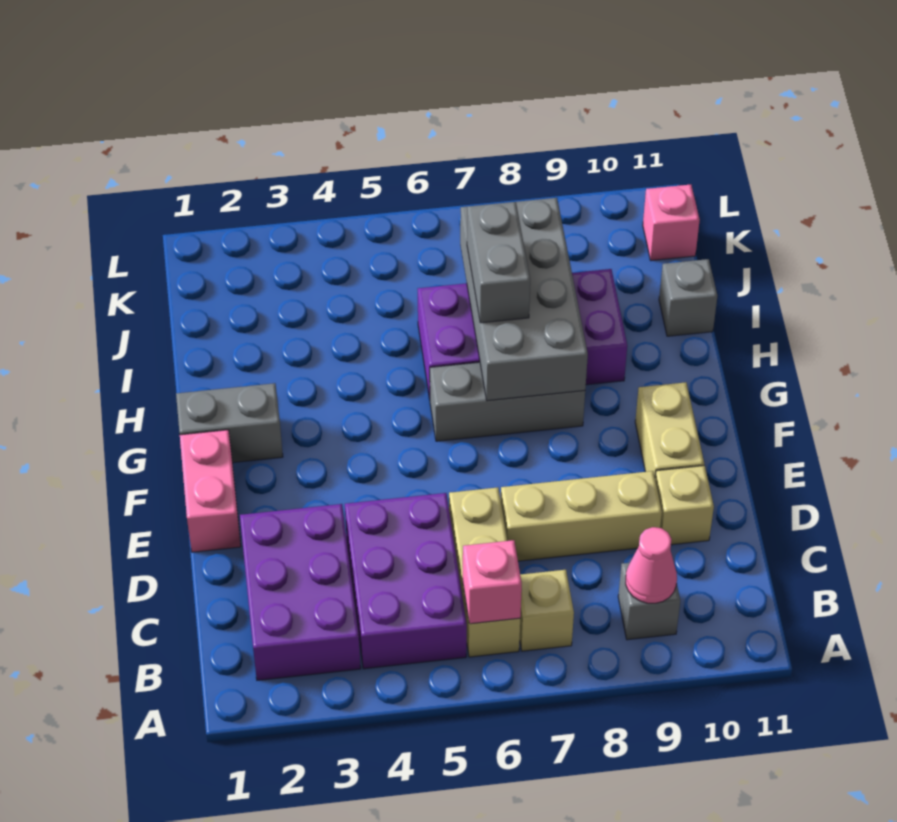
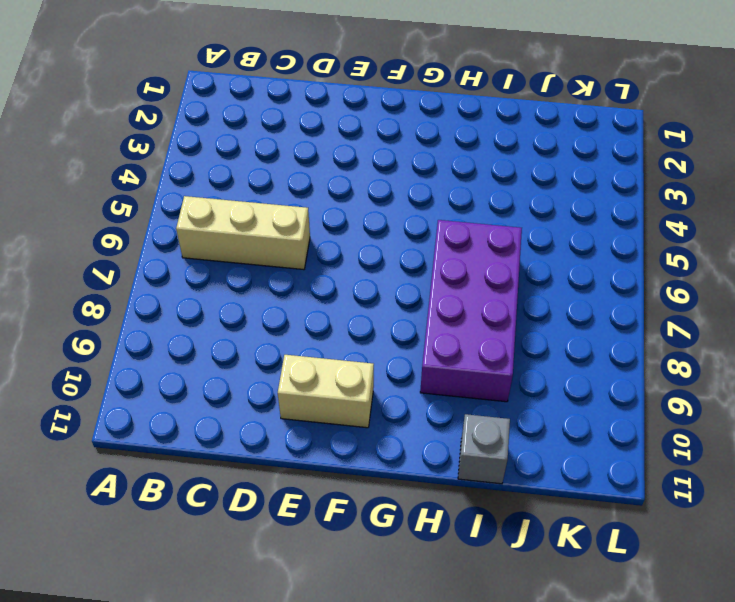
none -> purple 2x3 brick [240,504,361,680]
none -> purple 2x3 brick [345,493,467,669]
none -> tan 1x1 brick [520,570,574,651]

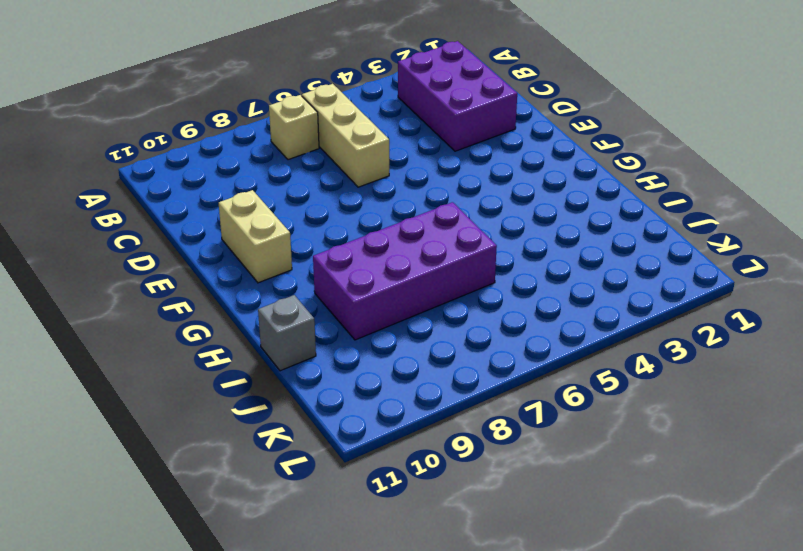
none -> purple 2x3 brick [345,493,467,669]
none -> grey 1x1 brick [618,563,680,640]
none -> tan 1x3 brick [501,471,662,561]

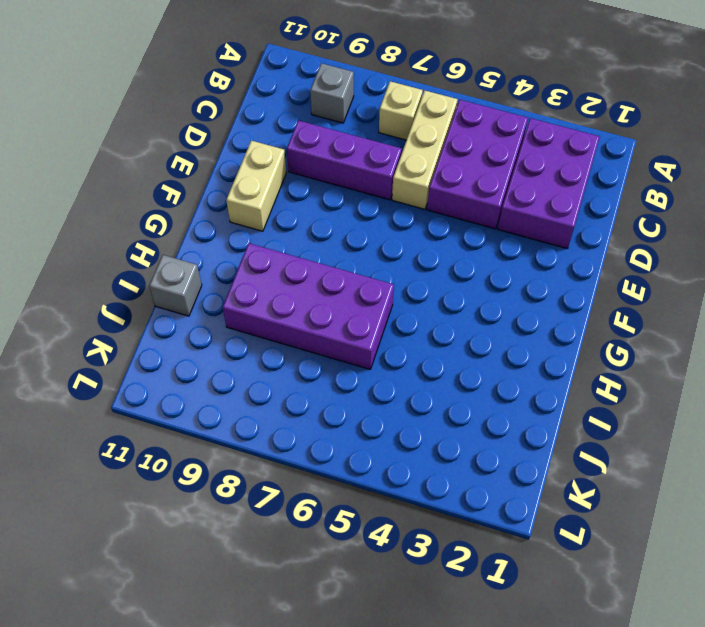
purple 1x3 brick [287,121,402,200] -> tan 1x3 brick [501,471,662,561]
none -> tan 1x1 brick [655,466,714,545]
none -> pink 1x2 brick [180,430,241,552]
none -> grey 1x2 brick [176,383,283,463]

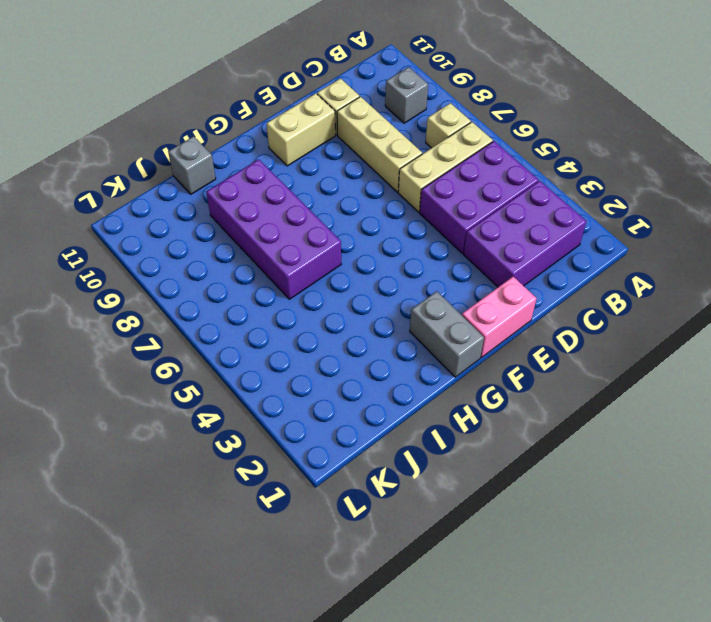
none -> grey 1x3 brick [430,362,585,441]
none -> pink 1x1 brick [643,185,700,261]
none -> pink 1x1 brick [463,540,522,624]

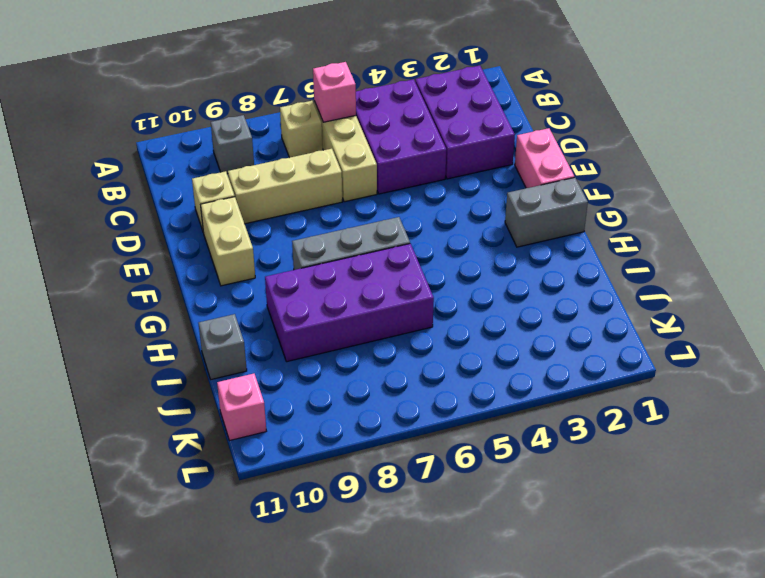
none -> pink 1x1 cone [626,527,677,603]
none -> grey 2x4 brick [460,198,588,401]
none -> grey 1x2 brick [467,202,530,323]

